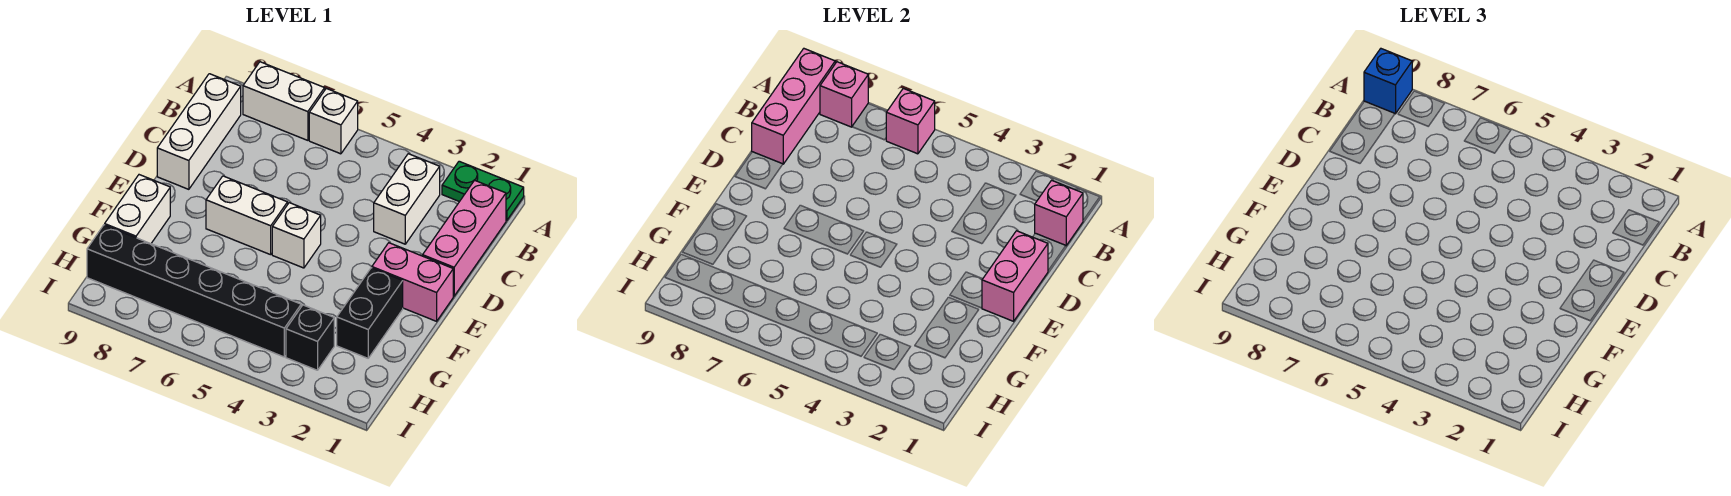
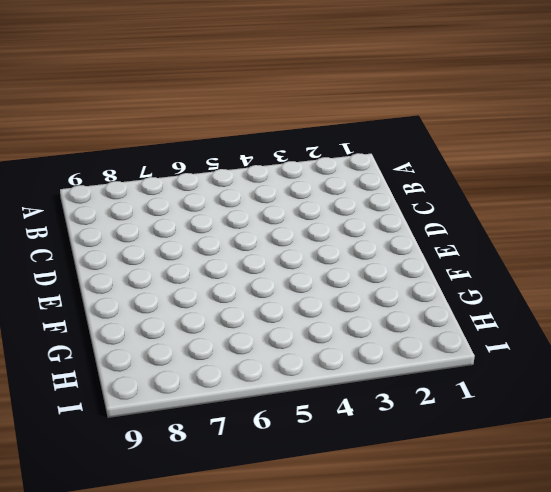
none -> green 1x2 plate [442,161,524,221]
none -> white 1x1 brick [309,88,358,154]
none -> white 1x2 brick [243,62,325,140]

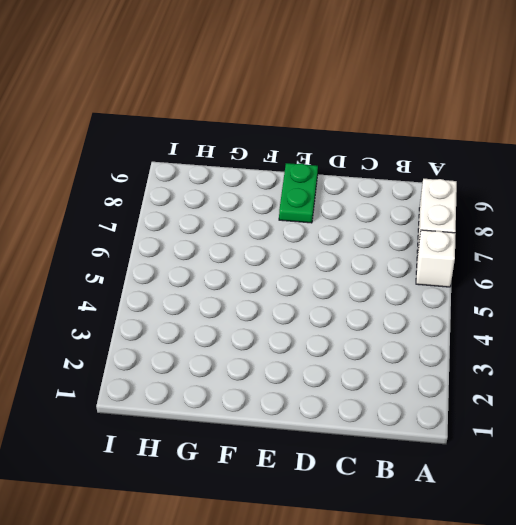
green 1x2 plate [279,163,318,223] -> green 1x2 plate moved to [442,161,524,221]
none -> pink 1x3 brick [423,180,506,296]
none -> white 1x2 brick [374,154,440,244]
none -> white 1x3 brick [157,74,241,189]

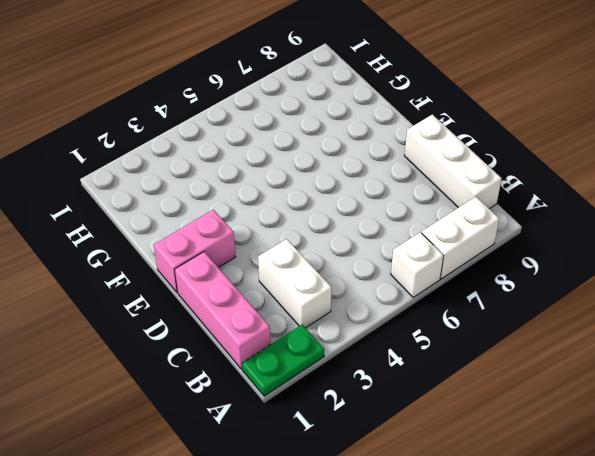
none -> white 1x1 brick [272,203,321,268]
none -> white 1x2 brick [206,176,288,255]
none -> black 1x2 brick [337,268,403,358]

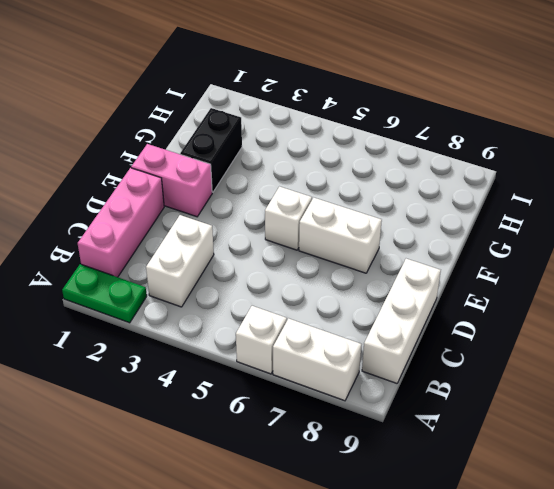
none -> white 1x2 brick [105,175,170,244]
none -> black 1x1 brick [286,305,334,370]
none -> black 1x6 brick [87,225,301,357]

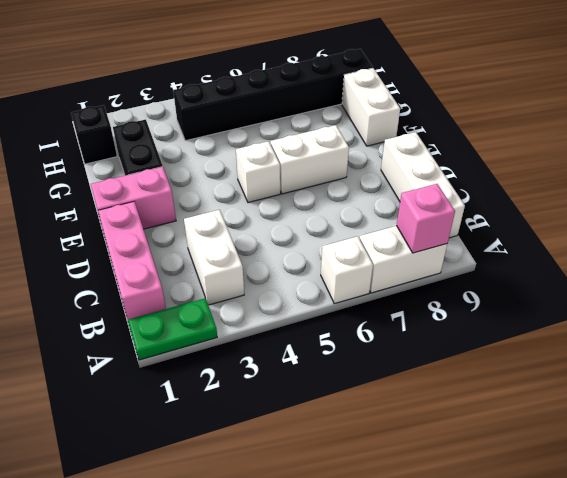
black 1x1 brick [71,105,117,164] -> black 1x1 brick moved to [286,305,334,370]
none -> pink 1x1 brick [886,88,935,154]
none -> pink 1x3 brick [752,49,835,164]
none -> pink 1x1 brick [1035,180,1083,245]

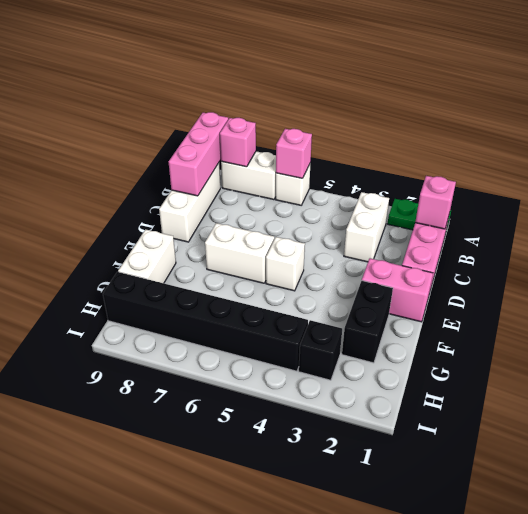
none -> pink 1x2 brick [982,231,1048,321]
none -> blue 1x1 brick [1364,49,1412,114]

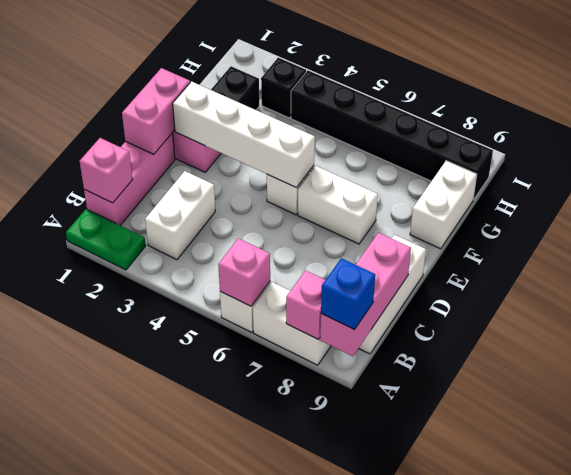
white 1x4 brick [173,81,315,188] -> none

